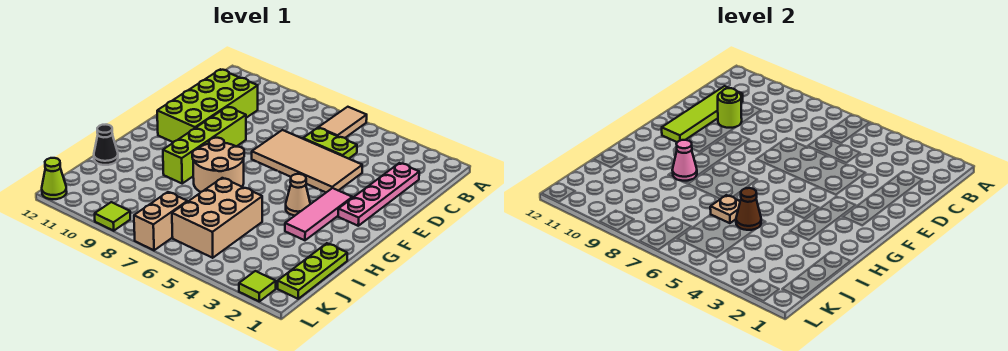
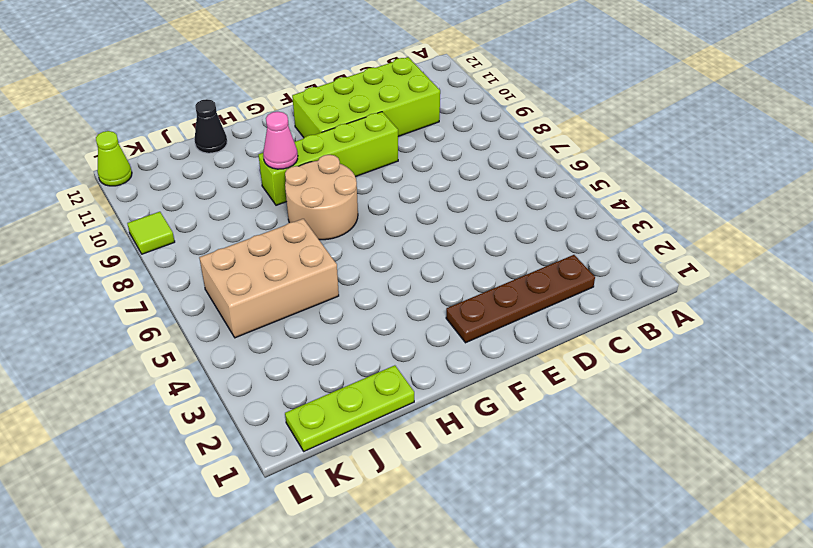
brown 1x4 plate [446,255,595,343] -> pink 1x4 plate [338,163,419,226]
none -> tan 1x2 tile [318,107,367,138]
none -> lime 1x2 plate [303,128,357,159]
none -> tan 2x4 tile [252,130,362,192]

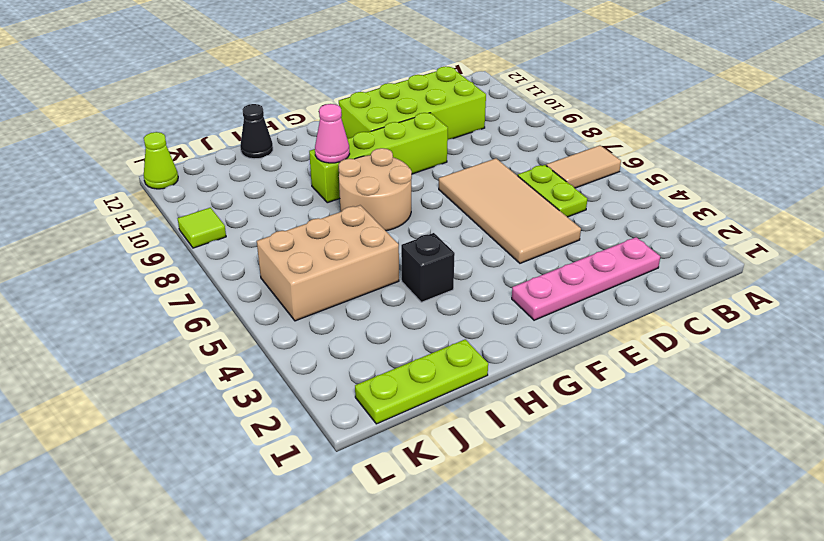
black 1x1 brick [401,233,455,302] -> none
none -> pink 1x3 tile [285,188,352,240]
none -> tan 1x1 cone [286,174,310,216]
none -> tan 1x2 brick [134,192,187,250]

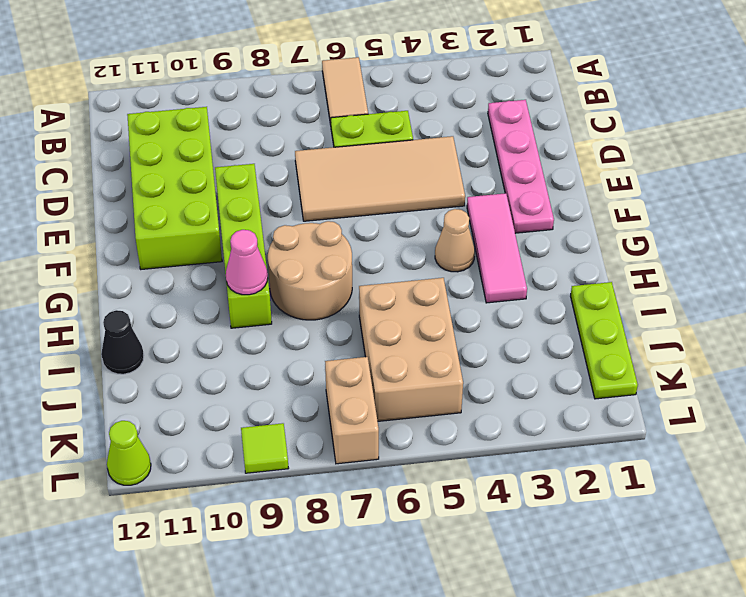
none -> lime 1x1 tile [239,271,276,301]
none -> lime 1x4 tile [662,86,743,142]
none -> lime 1x1 round brick [718,88,742,128]

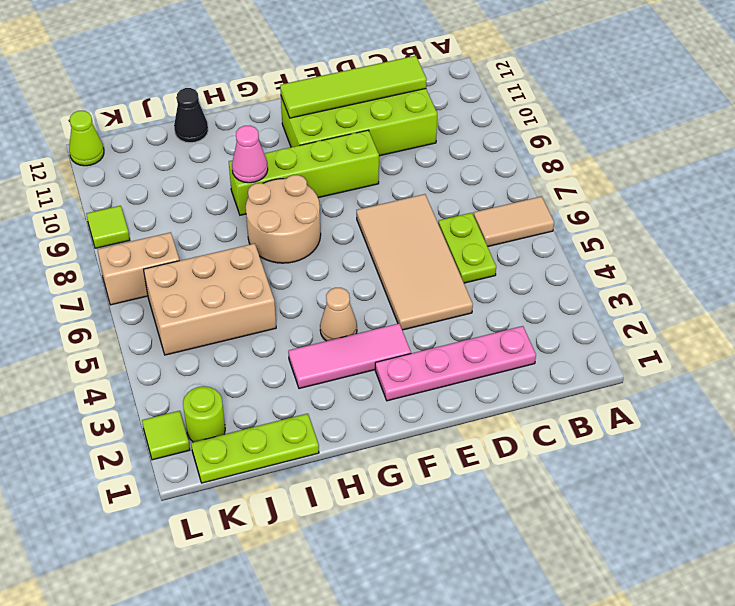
lime 1x1 round brick [183,386,225,442] -> lime 1x1 round brick moved to [718,88,742,128]
none -> brown 1x1 cone [736,188,761,230]
none -> tan 1x1 plate [710,195,740,223]

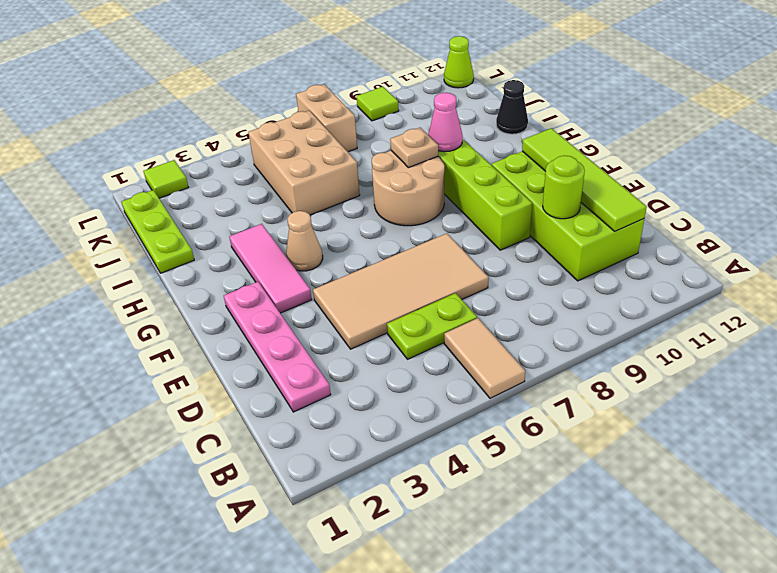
tan 1x1 plate [390,128,438,168] -> tan 1x1 plate moved to [710,195,740,223]
none -> brown 1x1 cone [736,188,761,230]

